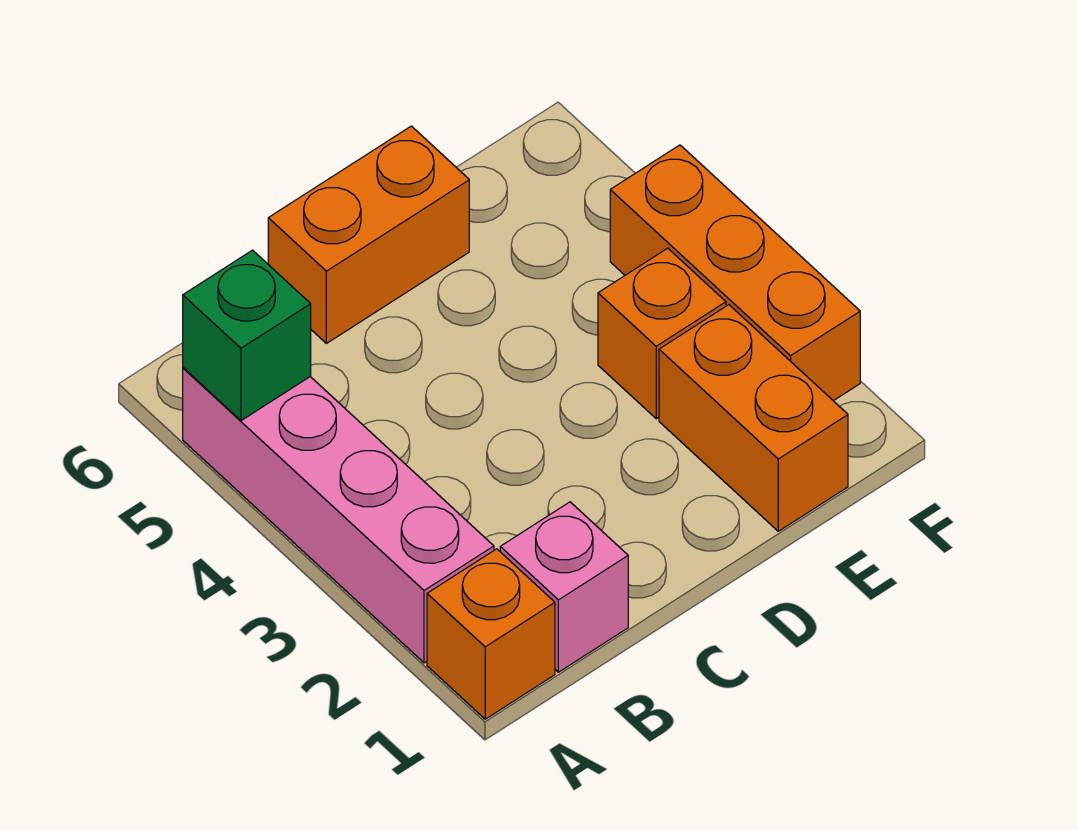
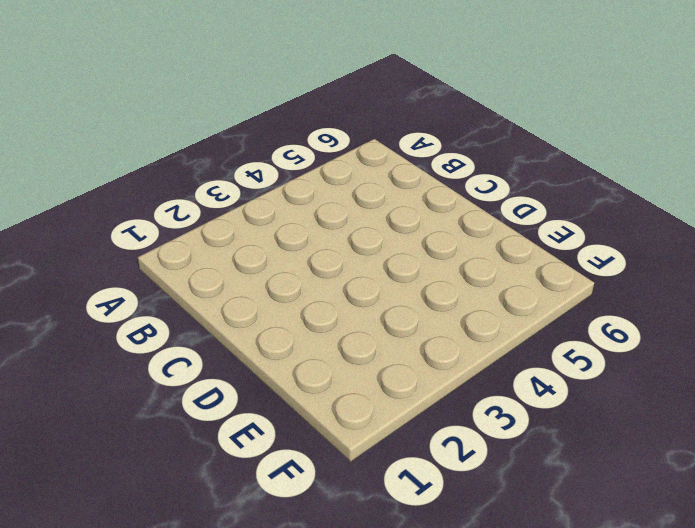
none -> orange 1x1 brick [427,549,555,719]
none -> pink 1x4 brick [183,368,494,663]

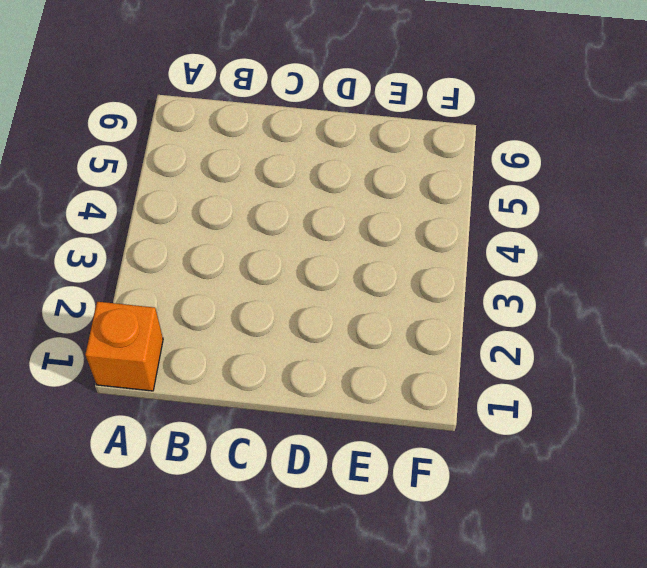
none -> pink 1x4 brick [183,368,494,663]
none -> pink 1x1 brick [500,502,628,672]

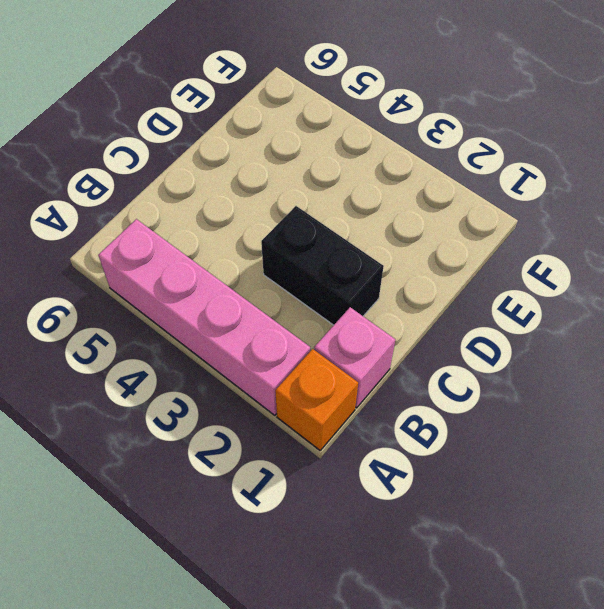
black 1x2 brick [261,206,384,325] -> none
none -> orange 1x2 brick [268,126,469,343]
none -> orange 1x2 brick [659,305,848,531]

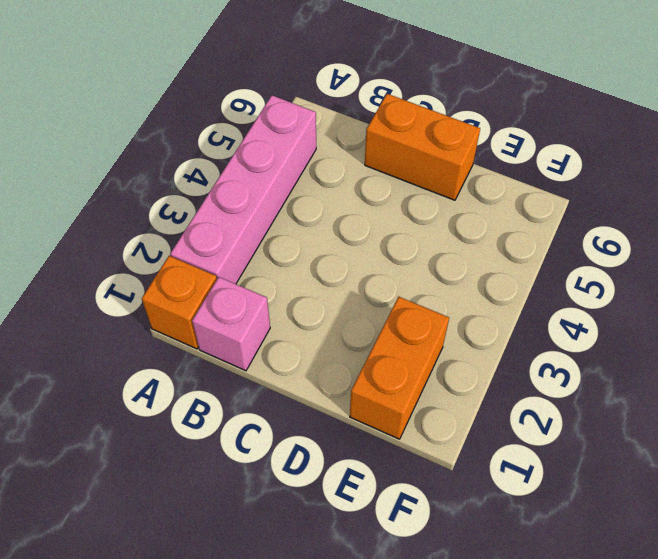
none -> orange 1x1 brick [598,248,726,419]
none -> orange 1x3 brick [610,145,860,401]

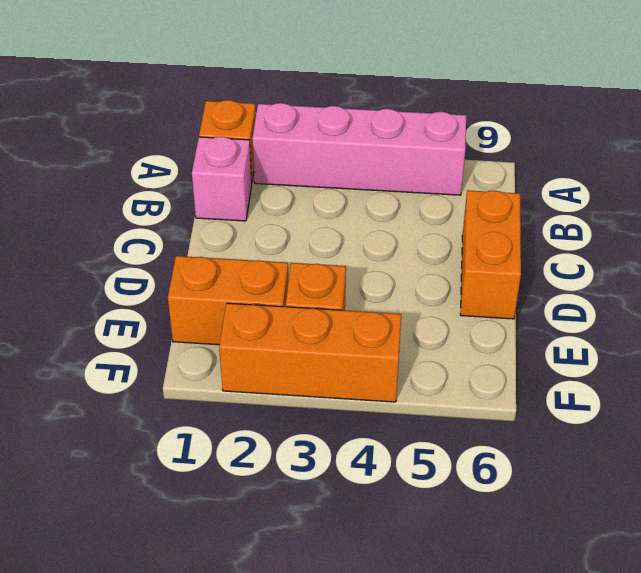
none -> green 1x1 brick [183,250,311,421]

